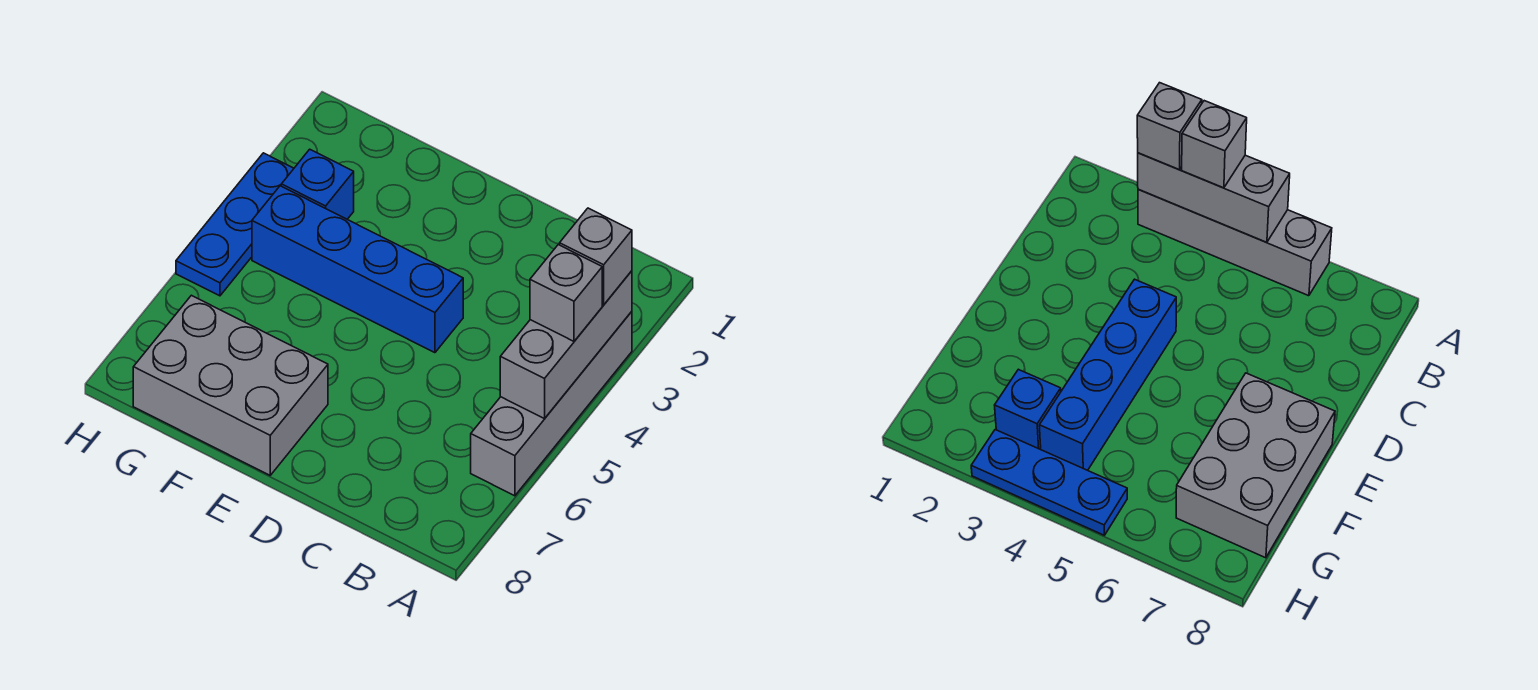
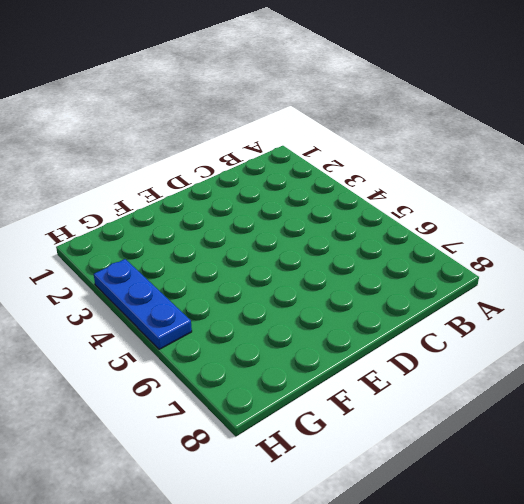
none -> grey 1x4 brick [471,312,632,496]
none -> blue 1x4 brick [252,186,463,353]

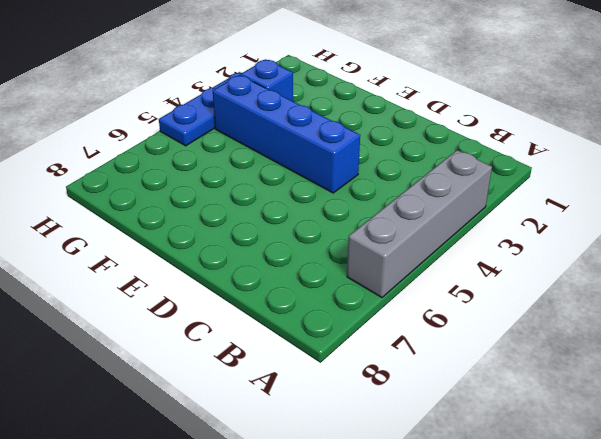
none -> grey 2x3 brick [133,295,328,475]
none -> grey 1x3 brick [500,271,632,419]

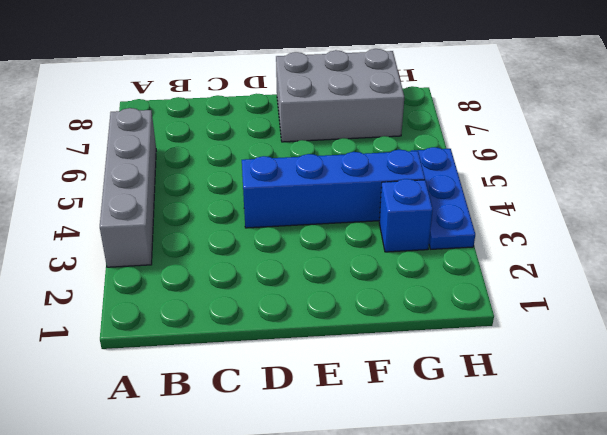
none -> grey 1x3 brick [500,271,632,419]
none -> grey 1x1 brick [560,208,632,305]

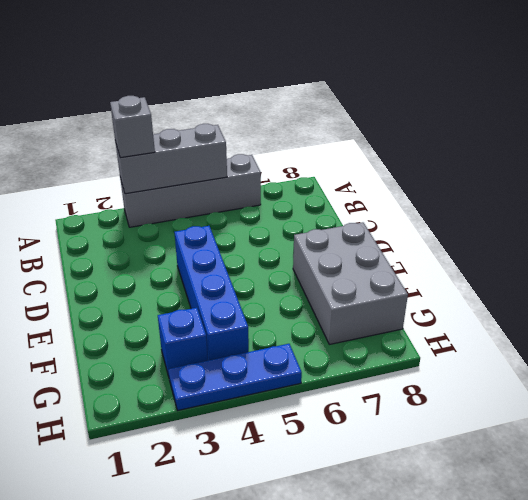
none -> grey 1x1 brick [530,245,602,341]

